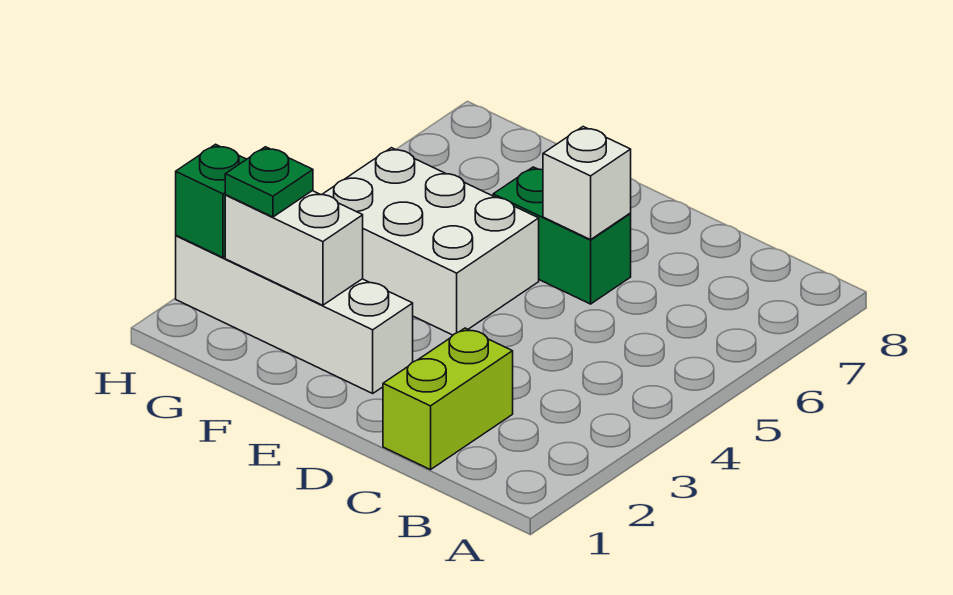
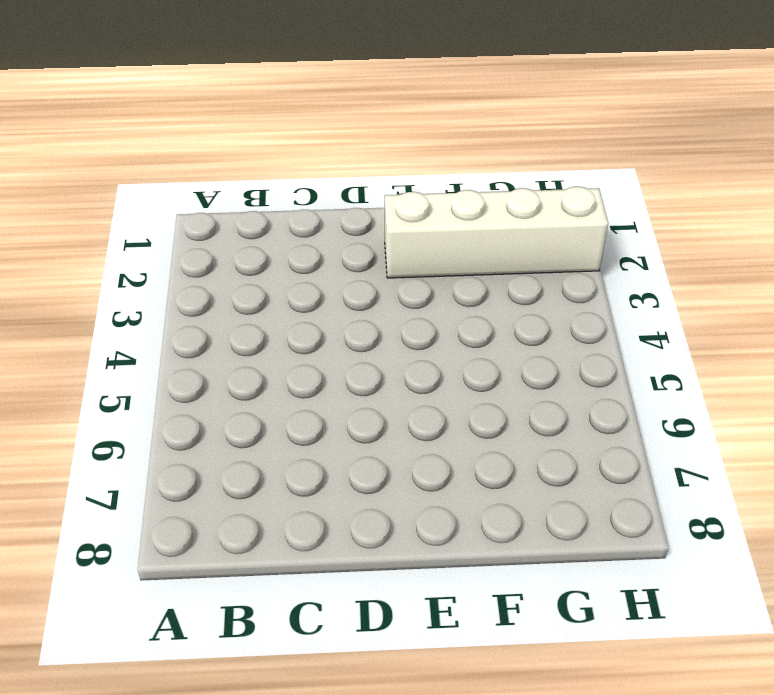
none -> lime 1x2 brick [383,328,513,470]
none -> green 1x2 brick [493,167,631,304]

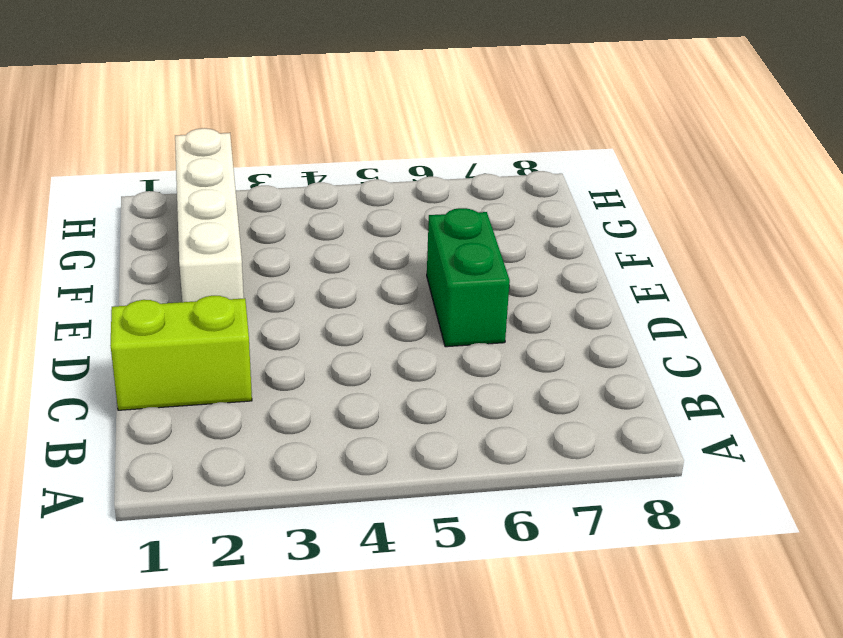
none -> white 2x3 brick [322,148,539,335]
none -> white 1x1 brick [543,127,631,240]

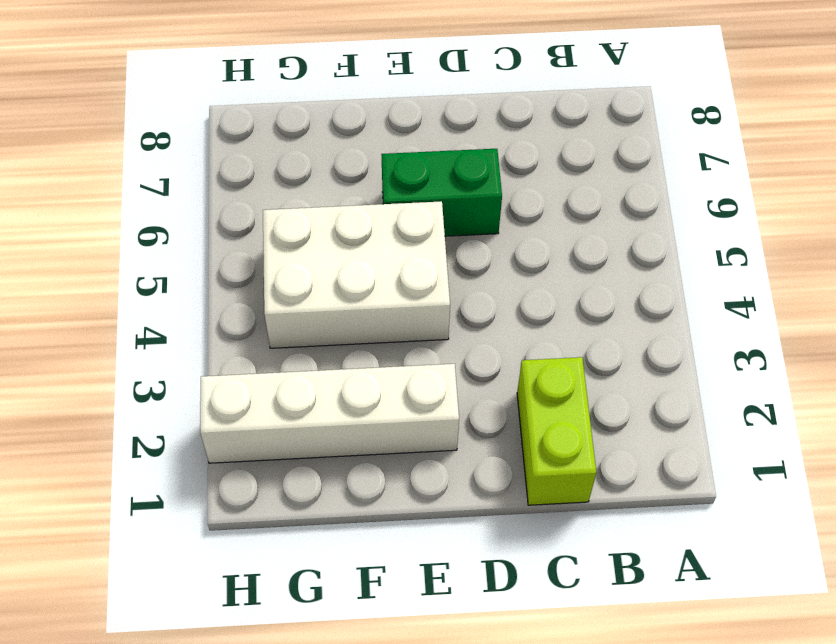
none -> white 1x1 brick [543,127,631,240]
none -> white 1x2 brick [225,191,363,305]

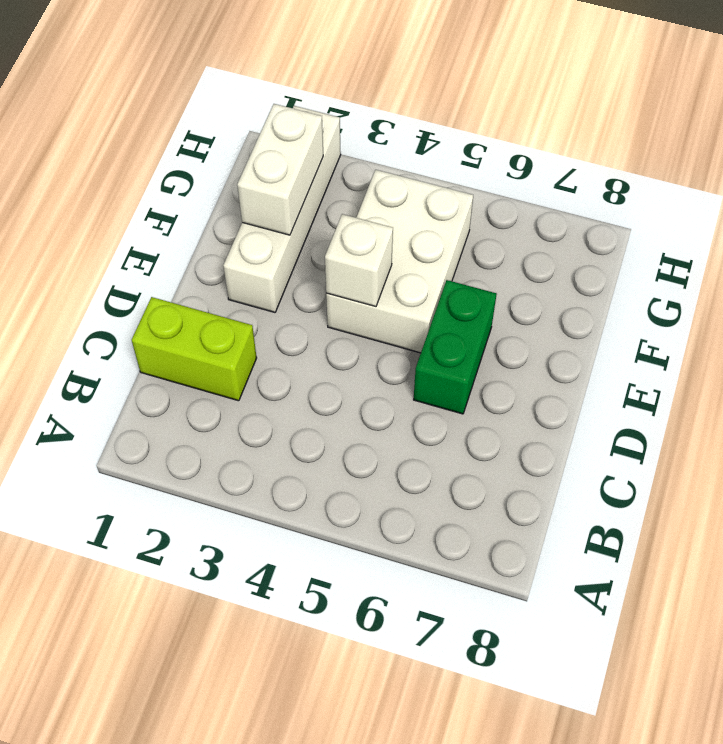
white 1x1 brick [325,214,393,306] -> white 1x1 brick moved to [543,127,631,240]
none -> green 1x1 brick [176,144,246,257]
none -> green 1x1 plate [225,147,313,217]

